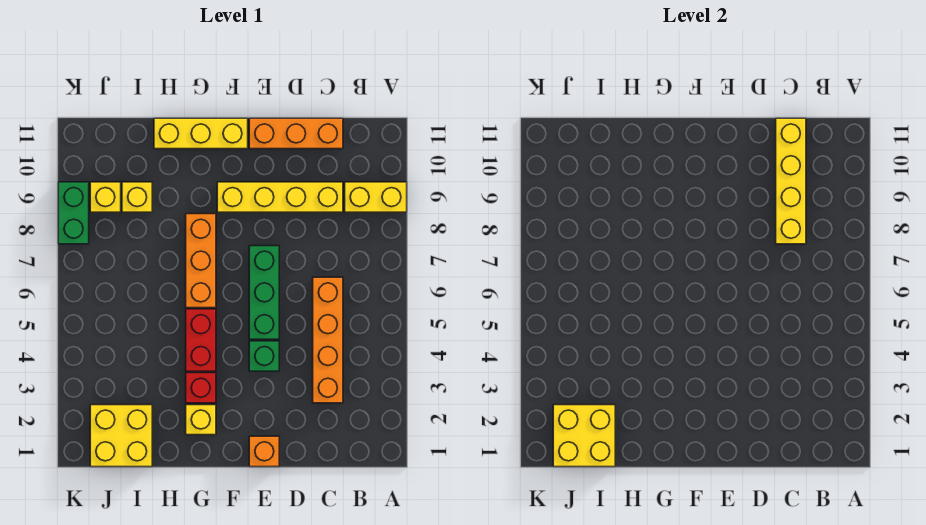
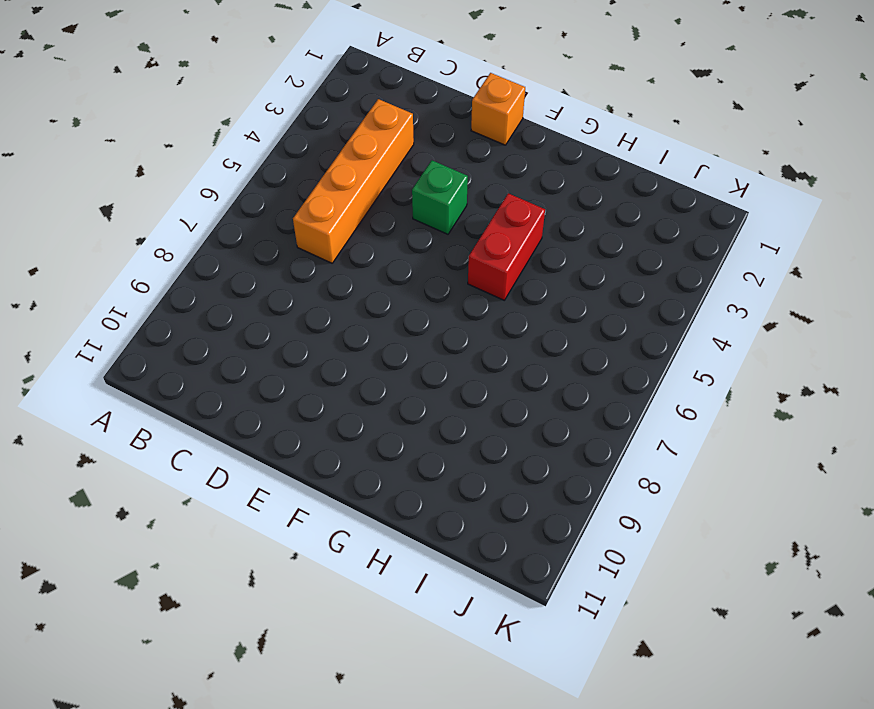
none -> yellow 1x2 brick [345,182,407,212]
none -> yellow 1x4 brick [217,182,343,212]
none -> orange 1x3 brick [249,118,343,149]

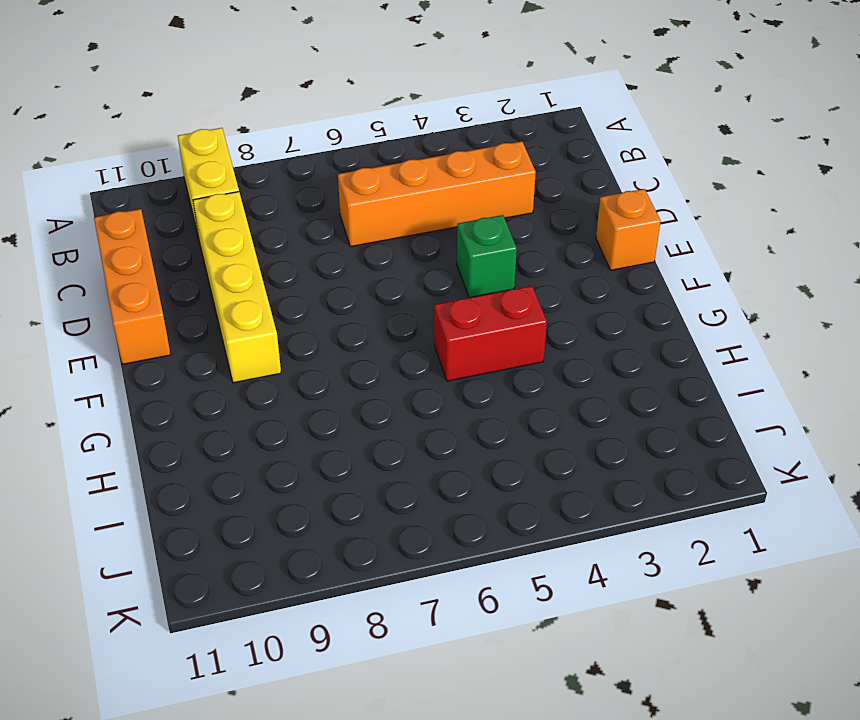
none -> green 1x3 brick [249,246,279,339]
none -> yellow 1x3 brick [154,118,248,149]
none -> yellow 1x1 brick [186,405,216,435]

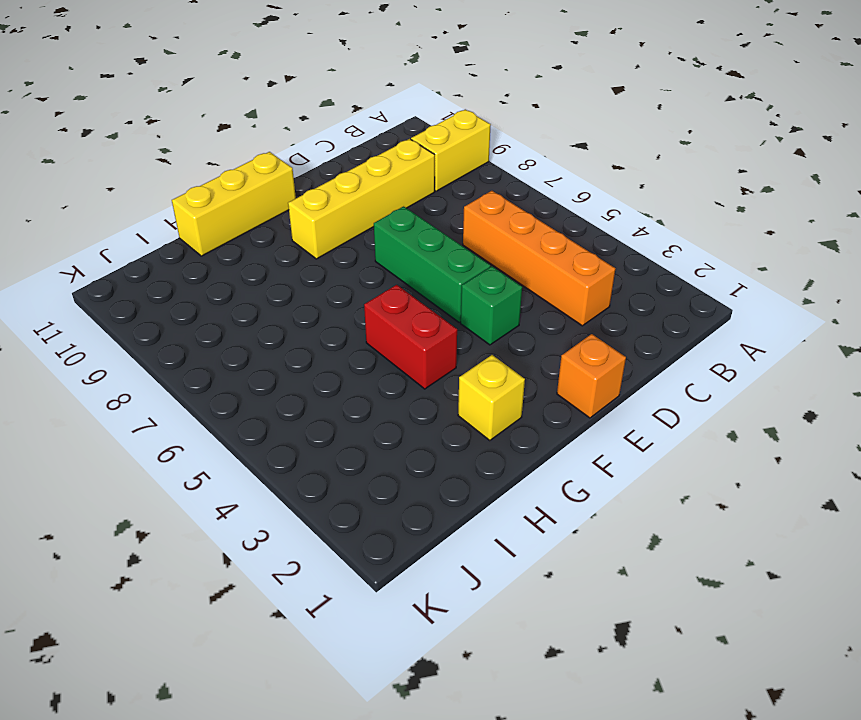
none -> orange 1x3 brick [249,118,343,149]
none -> red 1x1 brick [186,373,216,403]
none -> orange 1x3 brick [186,214,216,308]

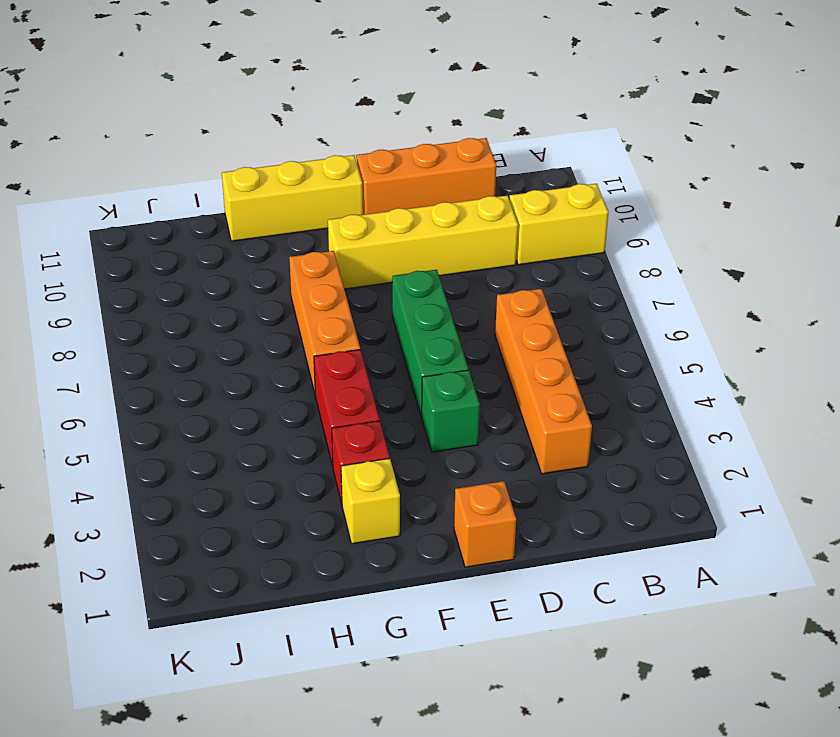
none -> yellow 2x2 brick [90,405,152,467]
none -> yellow 1x1 brick [122,182,152,212]
none -> yellow 1x1 brick [90,182,121,212]

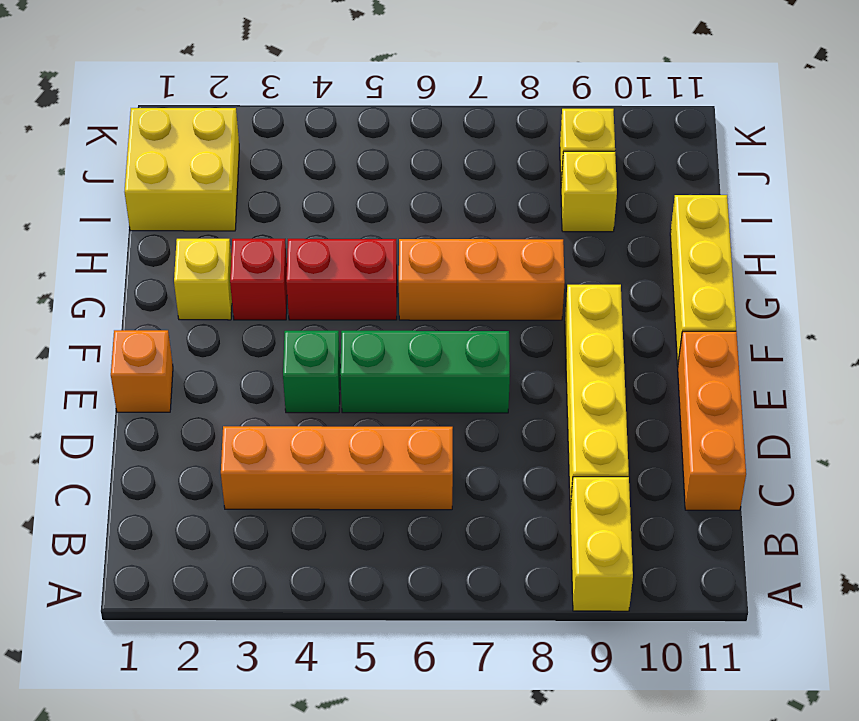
none -> green 1x2 brick [58,182,89,244]
none -> yellow 1x4 brick [776,118,806,244]
none -> yellow 2x2 brick [553,405,615,467]

